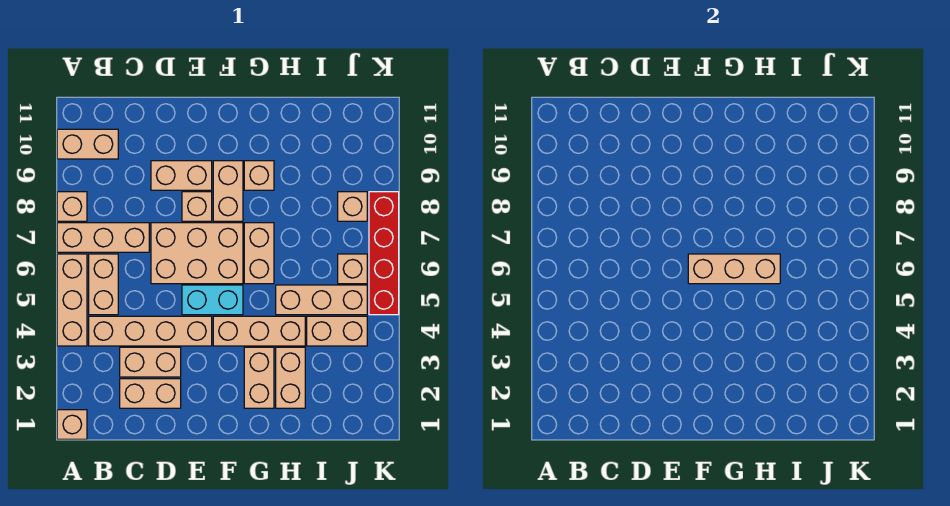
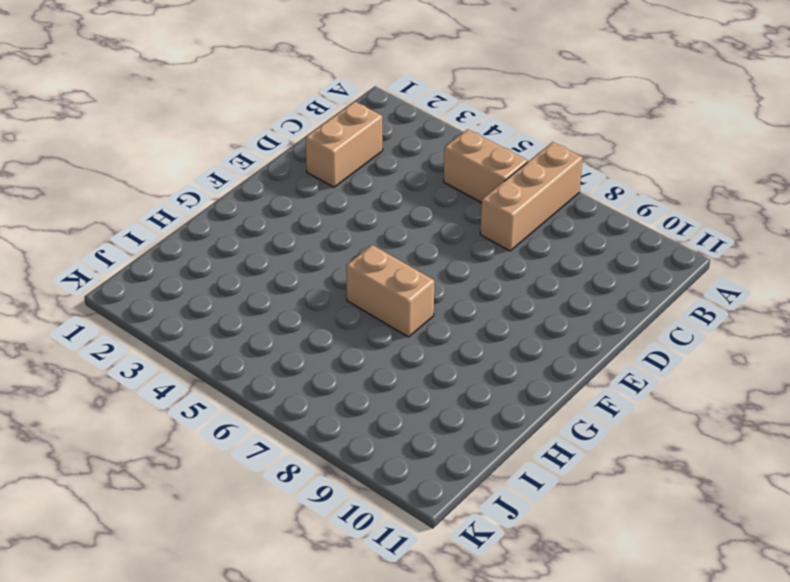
none -> tan 1x1 brick [57,410,87,439]
none -> tan 1x3 brick [57,254,87,346]
none -> tan 1x1 brick [57,192,87,221]

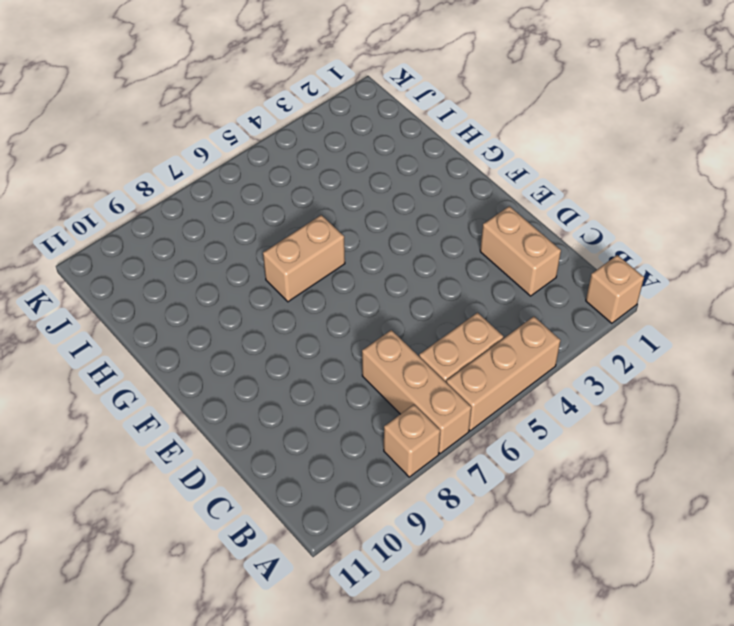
none -> tan 1x2 brick [57,129,118,159]
none -> tan 1x4 brick [89,316,212,346]
none -> tan 1x2 brick [120,347,181,377]

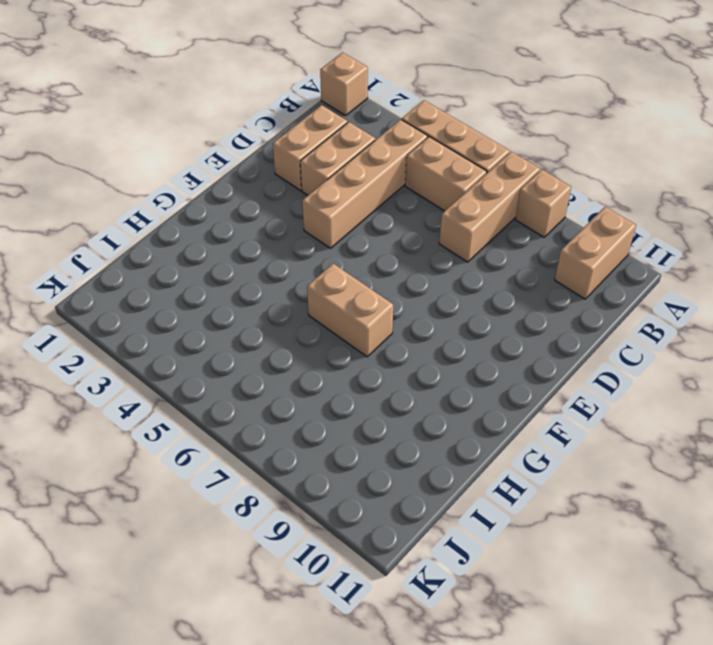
none -> tan 2x3 brick [151,223,243,284]
none -> tan 1x2 brick [151,161,212,190]
none -> cyan 1x2 brick [182,285,243,315]

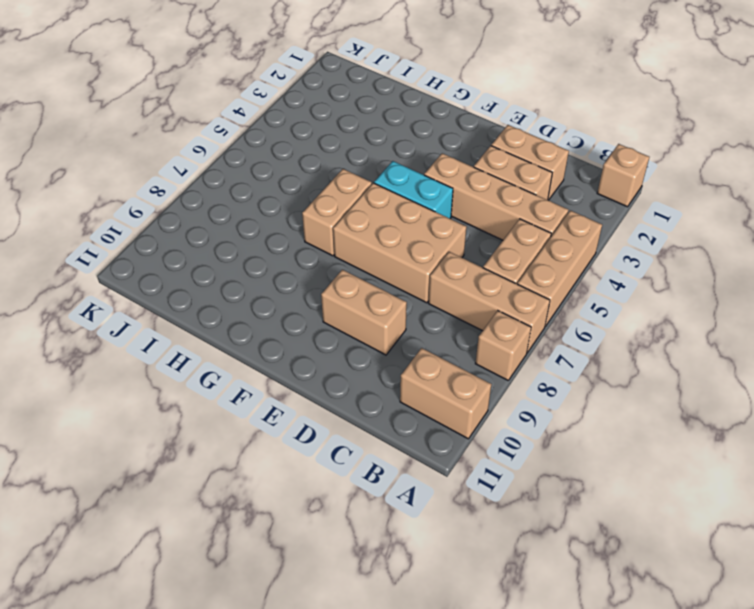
none -> tan 1x1 brick [182,192,212,221]
none -> tan 1x3 brick [213,316,305,346]
none -> tan 1x2 brick [213,161,243,221]

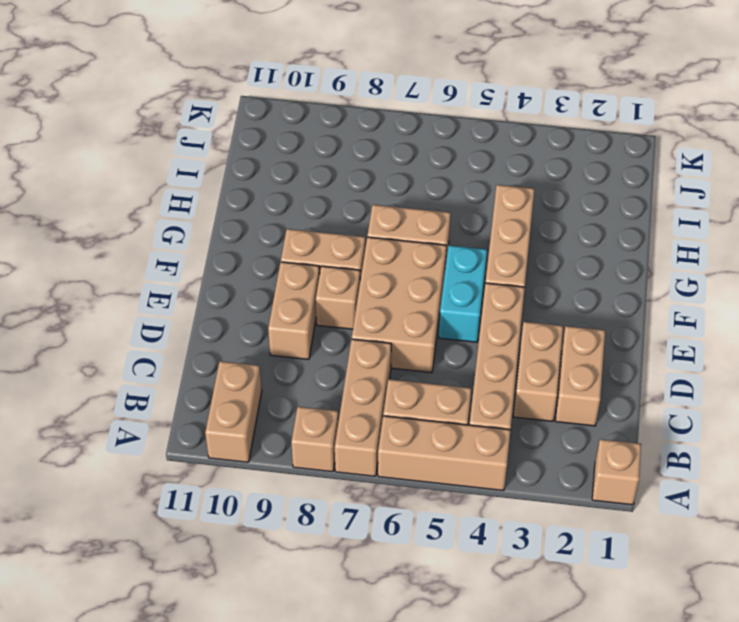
none -> tan 1x2 brick [244,347,274,408]
none -> tan 1x1 brick [244,161,274,190]
none -> tan 1x2 brick [276,347,305,408]

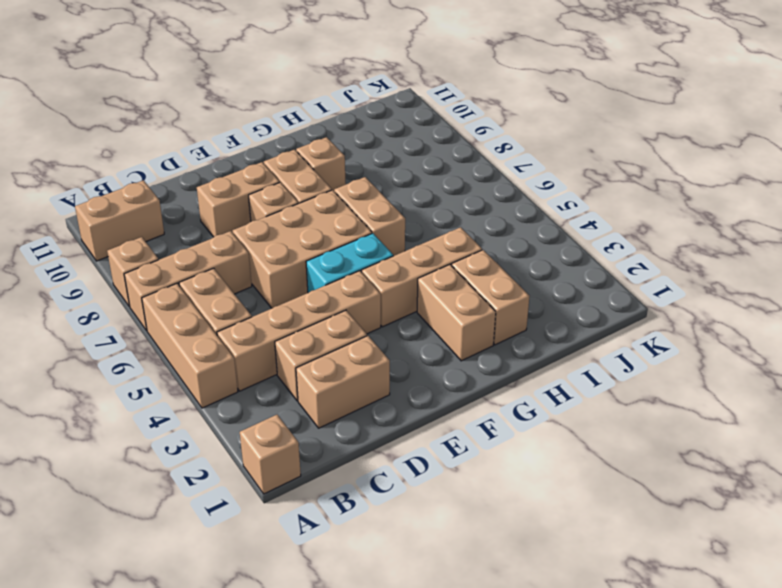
none -> tan 1x3 brick [276,285,367,315]
none -> tan 1x2 brick [307,316,367,346]
none -> tan 1x1 brick [338,254,367,284]

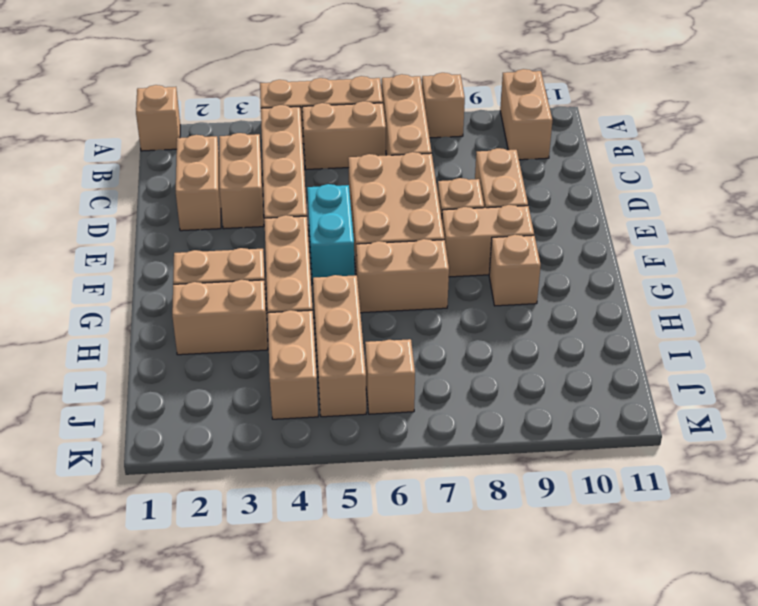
none -> tan 1x1 brick [338,192,367,221]
none -> red 1x4 brick [369,192,399,315]
none -> tan 1x3 brick [688,254,780,284]

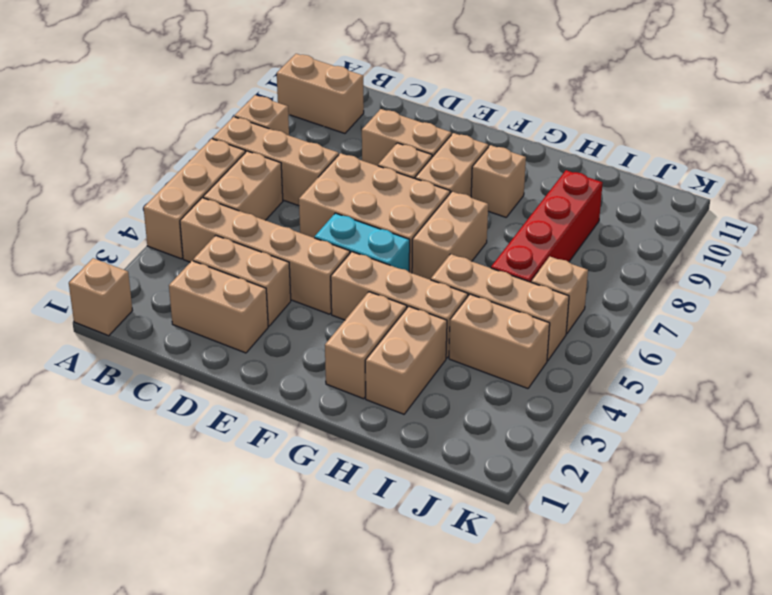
red 1x4 brick [491,170,603,282] -> red 1x4 brick moved to [369,192,399,315]
none -> tan 1x1 brick [338,192,367,221]
none -> tan 1x3 brick [688,254,780,284]

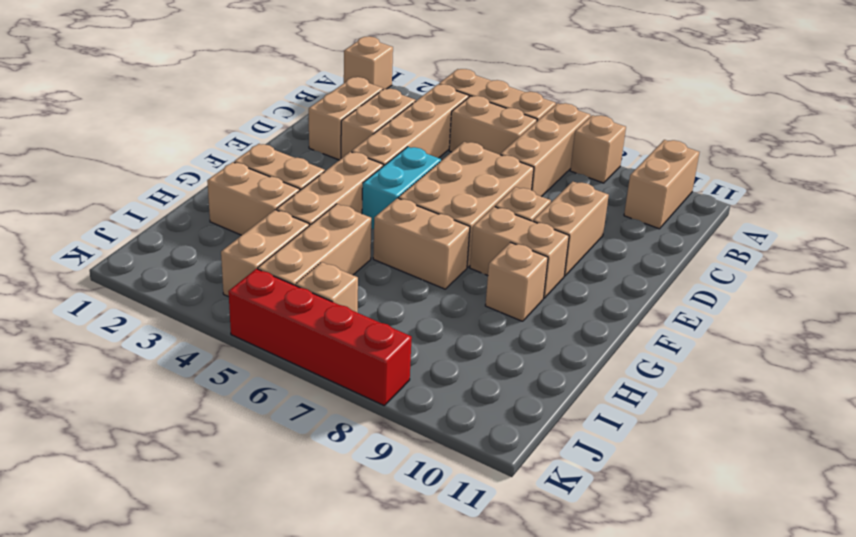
none -> tan 1x1 brick [338,192,367,221]
none -> tan 1x3 brick [688,254,780,284]

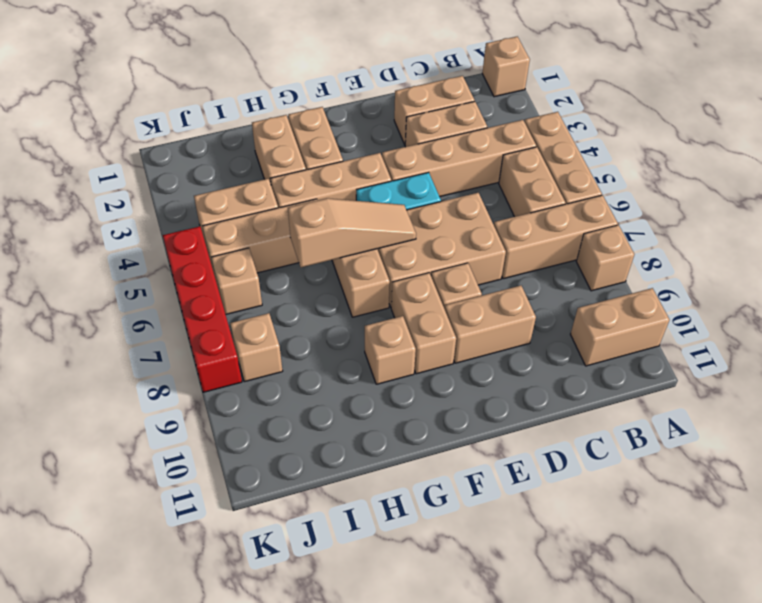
tan 1x3 slope [288,198,416,267] -> tan 1x3 brick [688,254,780,284]

